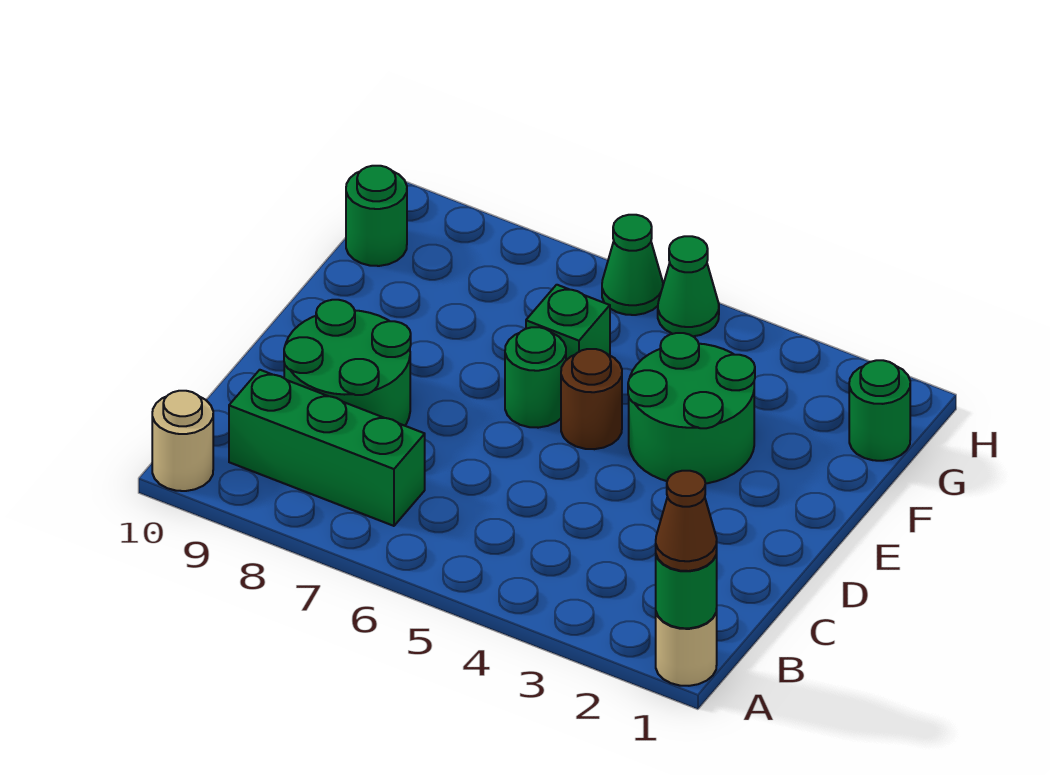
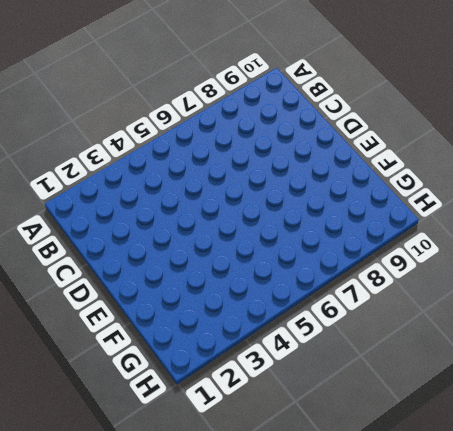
none -> tan 1x1 round brick [656,609,717,686]
none -> tan 1x1 round brick [152,391,213,491]
none -> green 1x3 brick [229,370,425,526]

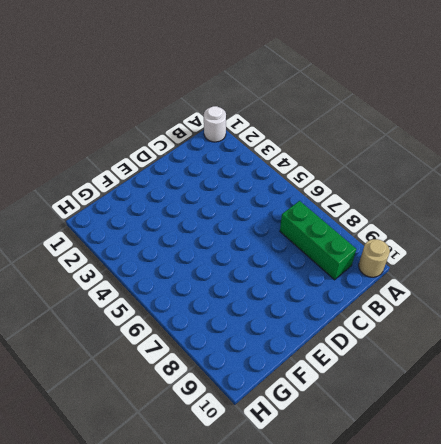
white 1x1 round brick [204,106,226,142] -> tan 1x1 round brick [656,609,717,686]
none -> green 2x2 round brick [284,300,411,426]
none -> green 2x2 round brick [628,333,755,484]
none -> brown 1x1 round brick [561,349,622,449]

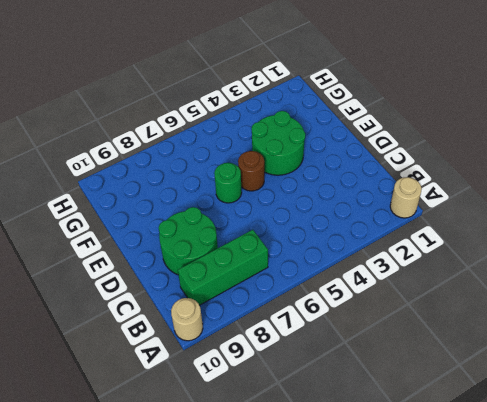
none -> green 1x1 brick [526,285,610,360]
none -> green 1x1 round brick [849,360,910,461]
none -> green 1x1 round brick [346,166,407,266]

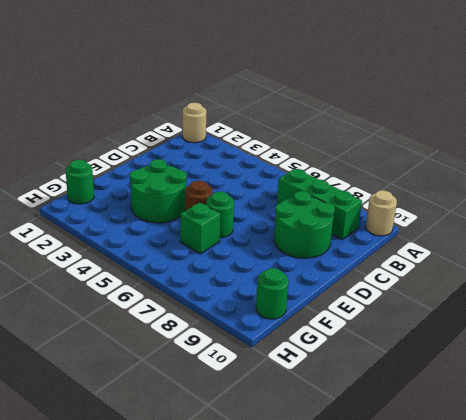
none -> green 1x1 cone [658,236,719,336]
none -> green 1x1 cone [602,215,663,315]
none -> green 1x1 round brick [656,552,717,628]

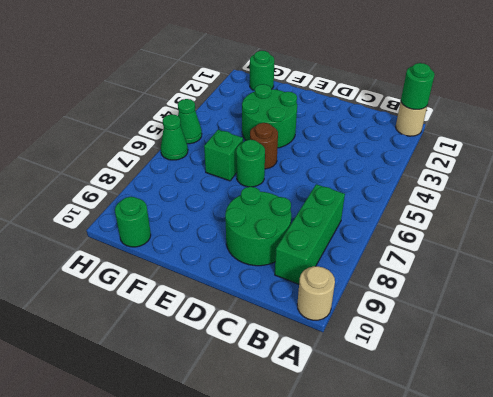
none -> brown 1x1 cone [656,471,717,571]

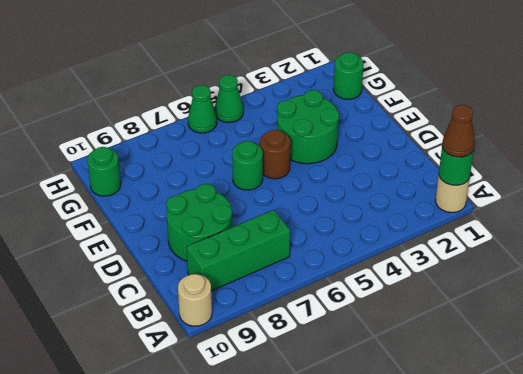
none -> green 1x1 brick [526,285,610,360]

